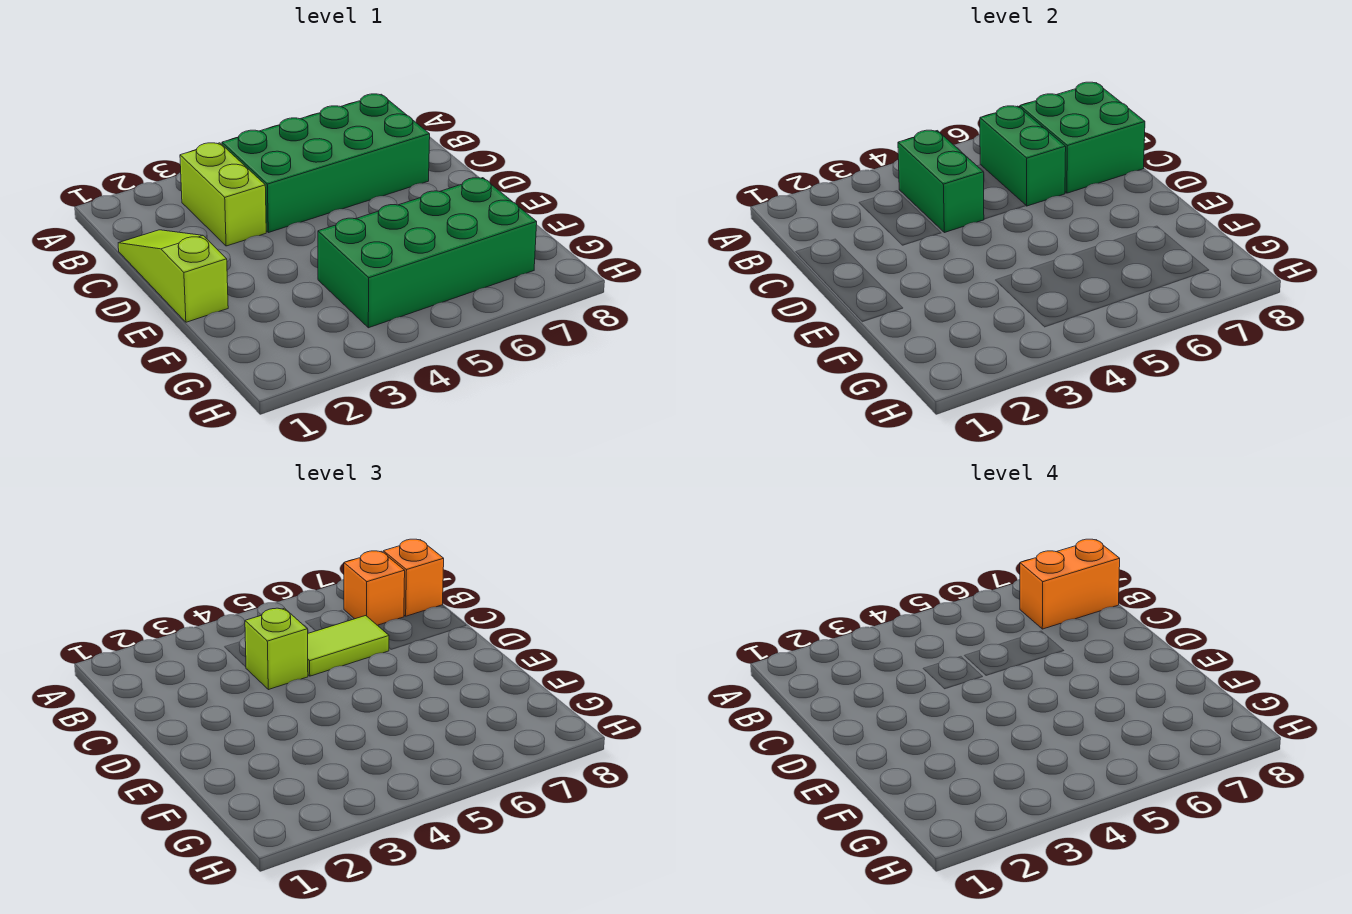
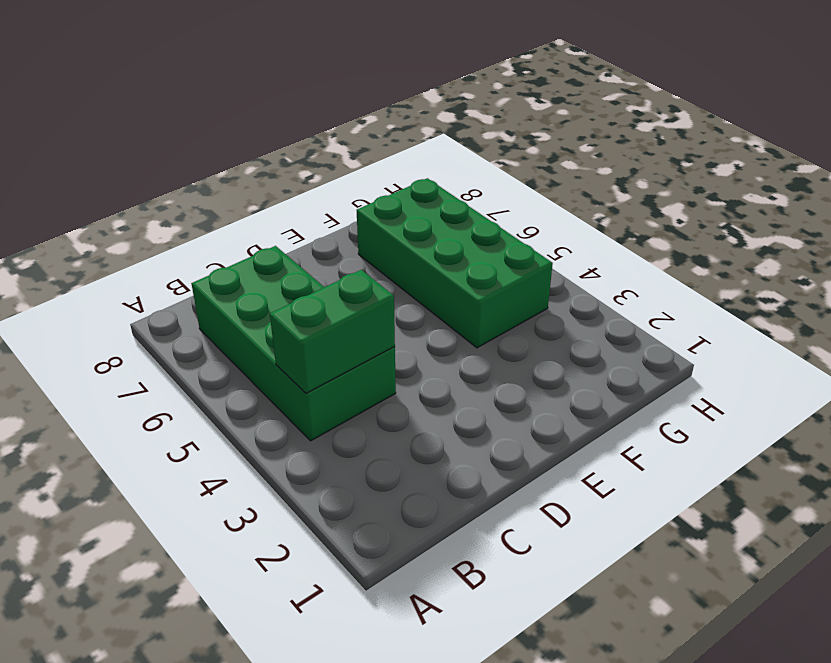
none -> lime 1x2 brick [180,143,266,246]
none -> lime 1x3 slope [118,230,228,322]
none -> green 1x2 brick [980,106,1066,206]

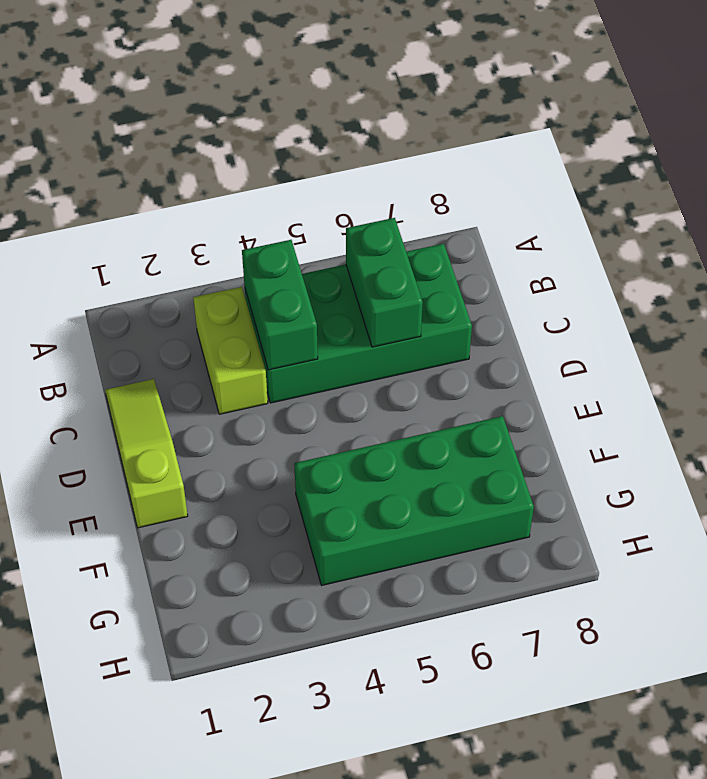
none -> green 2x2 brick [1020,82,1145,193]
none -> orange 1x1 brick [344,551,405,625]
none -> orange 1x1 brick [383,539,444,616]

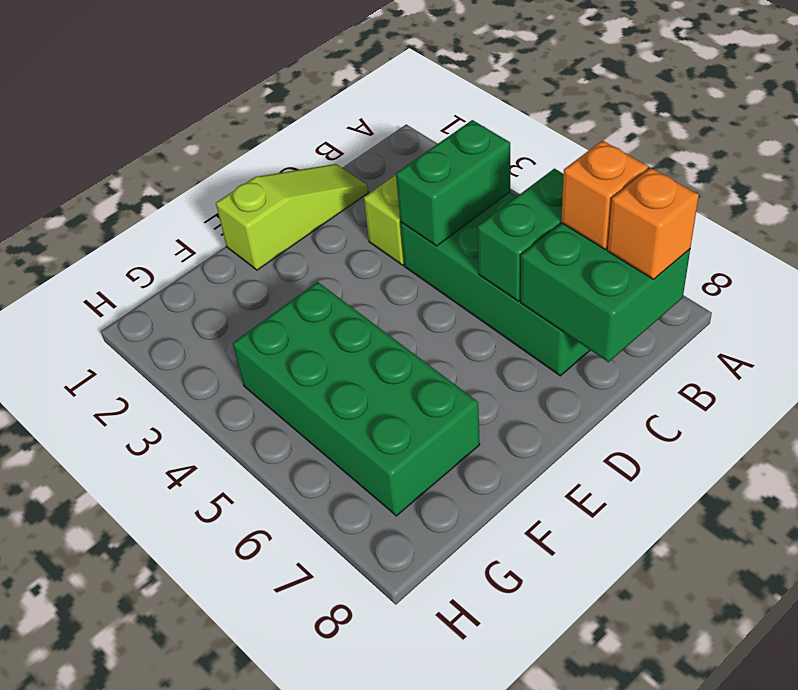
none -> lime 1x1 brick [245,608,308,690]
none -> lime 1x2 tile [308,616,389,676]
none -> orange 1x2 brick [1020,539,1120,629]

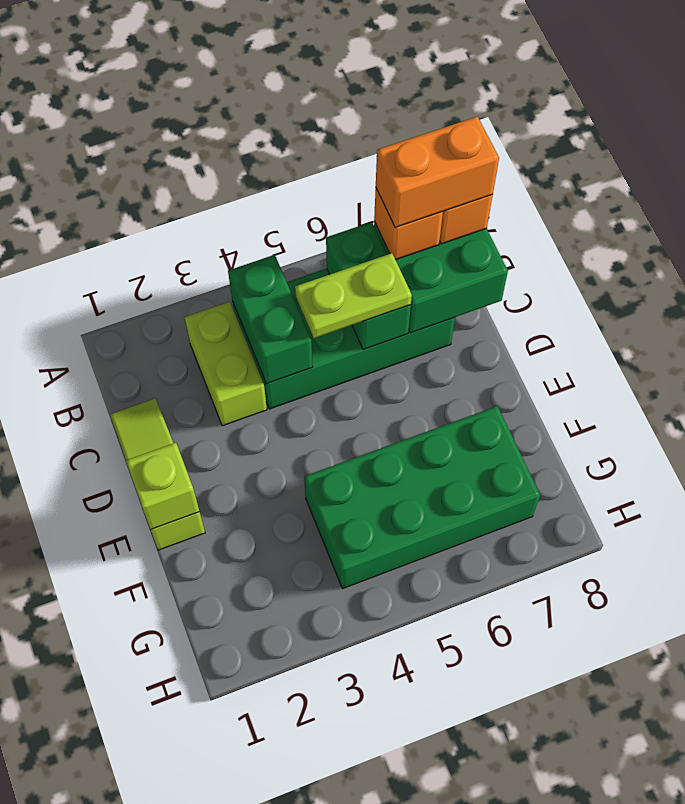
lime 1x2 plate [295,253,412,338] -> lime 1x2 tile [308,616,389,676]
lime 1x1 brick [126,443,199,529] -> lime 1x1 brick moved to [245,608,308,690]

